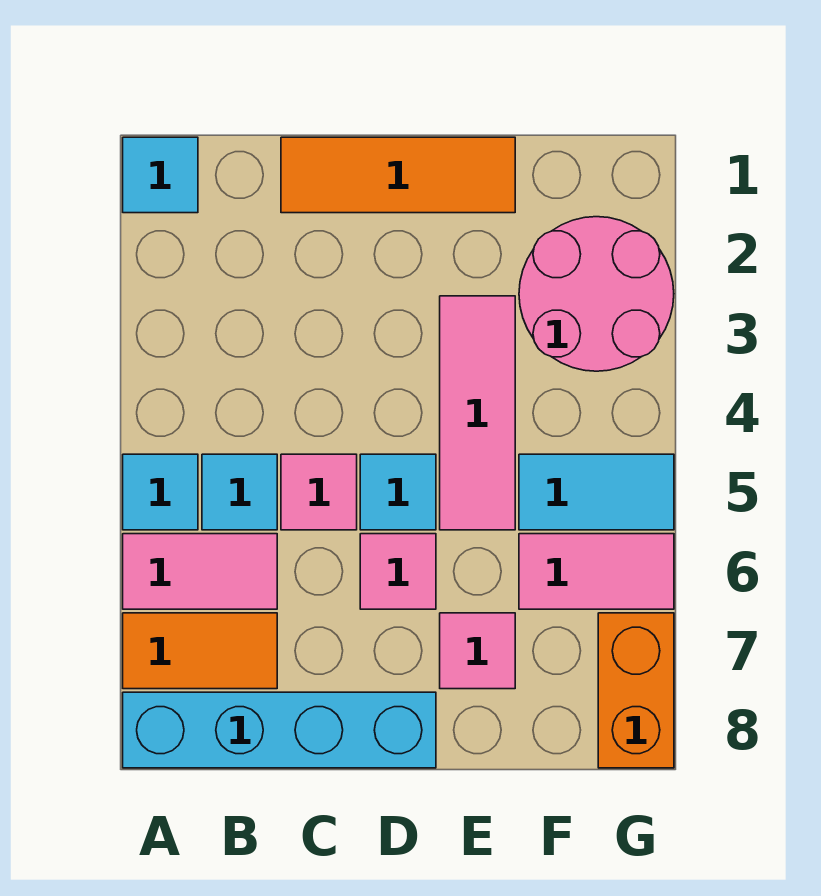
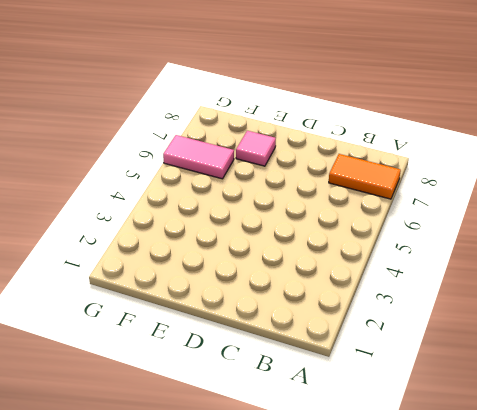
none -> cyan 1x1 tile [123,137,198,213]
none -> cyan 1x1 tile [123,454,198,530]
none -> pink 1x2 tile [123,534,277,609]

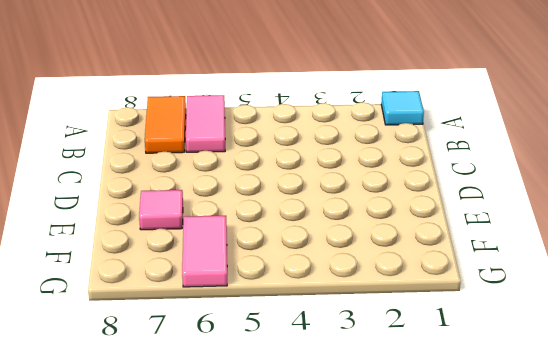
none -> cyan 1x1 tile [123,454,198,530]
none -> cyan 1x4 brick [123,692,436,768]
none -> cyan 1x1 tile [202,454,277,530]

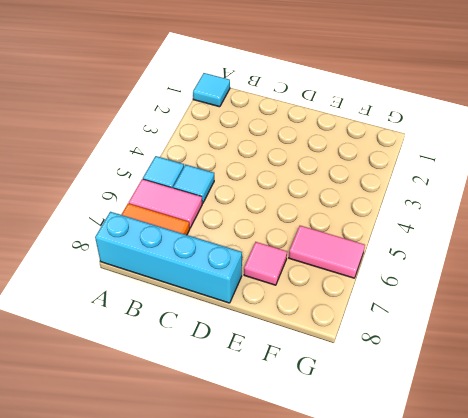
none -> orange 1x3 tile [281,137,515,213]
none -> pink 1x1 tile [281,454,357,530]
none -> cyan 1x1 tile [360,454,436,530]

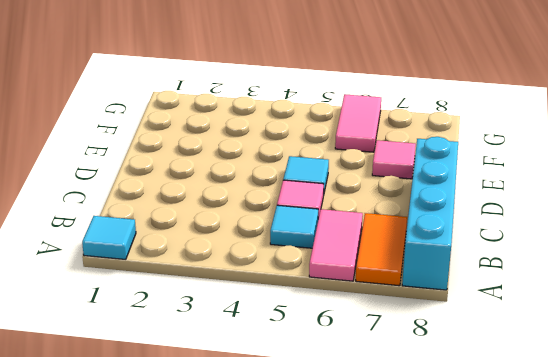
none -> cyan 1x1 tile [123,454,198,530]
none -> orange 1x3 tile [281,137,515,213]
none -> pink 1x1 tile [360,534,436,609]

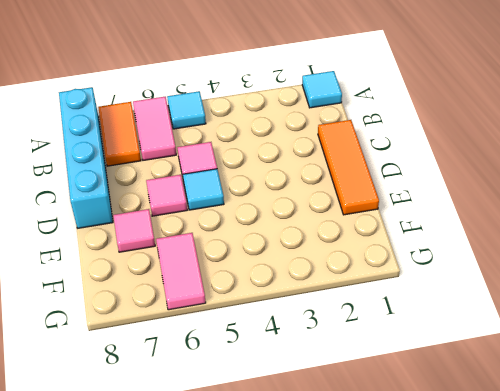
none -> cyan 1x1 tile [202,454,277,530]
none -> pink 1x3 tile [440,296,515,530]
none -> pink 2x2 round brick [519,217,674,371]

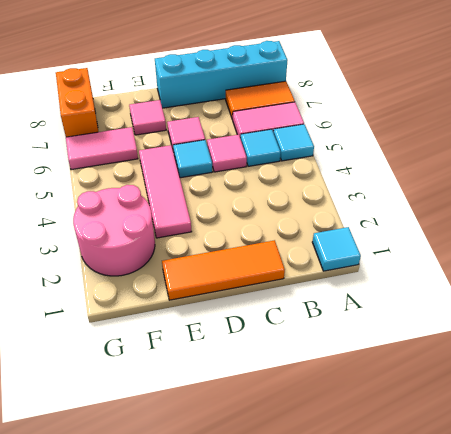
none -> cyan 1x2 tile [519,454,674,530]

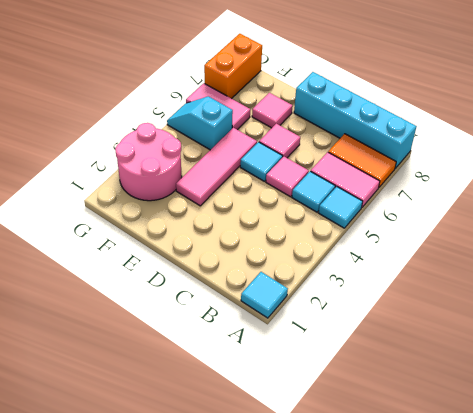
cyan 1x2 slope [167,96,233,150] -> cyan 1x2 tile [519,454,674,530]
none -> orange 1x3 tile [281,137,515,213]

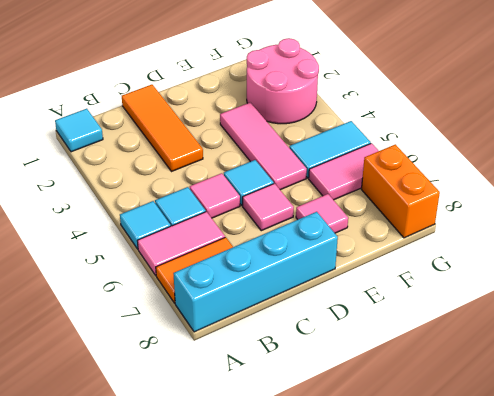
orange 1x3 tile [122,85,203,172] -> orange 1x3 tile turned to [281,137,515,213]

